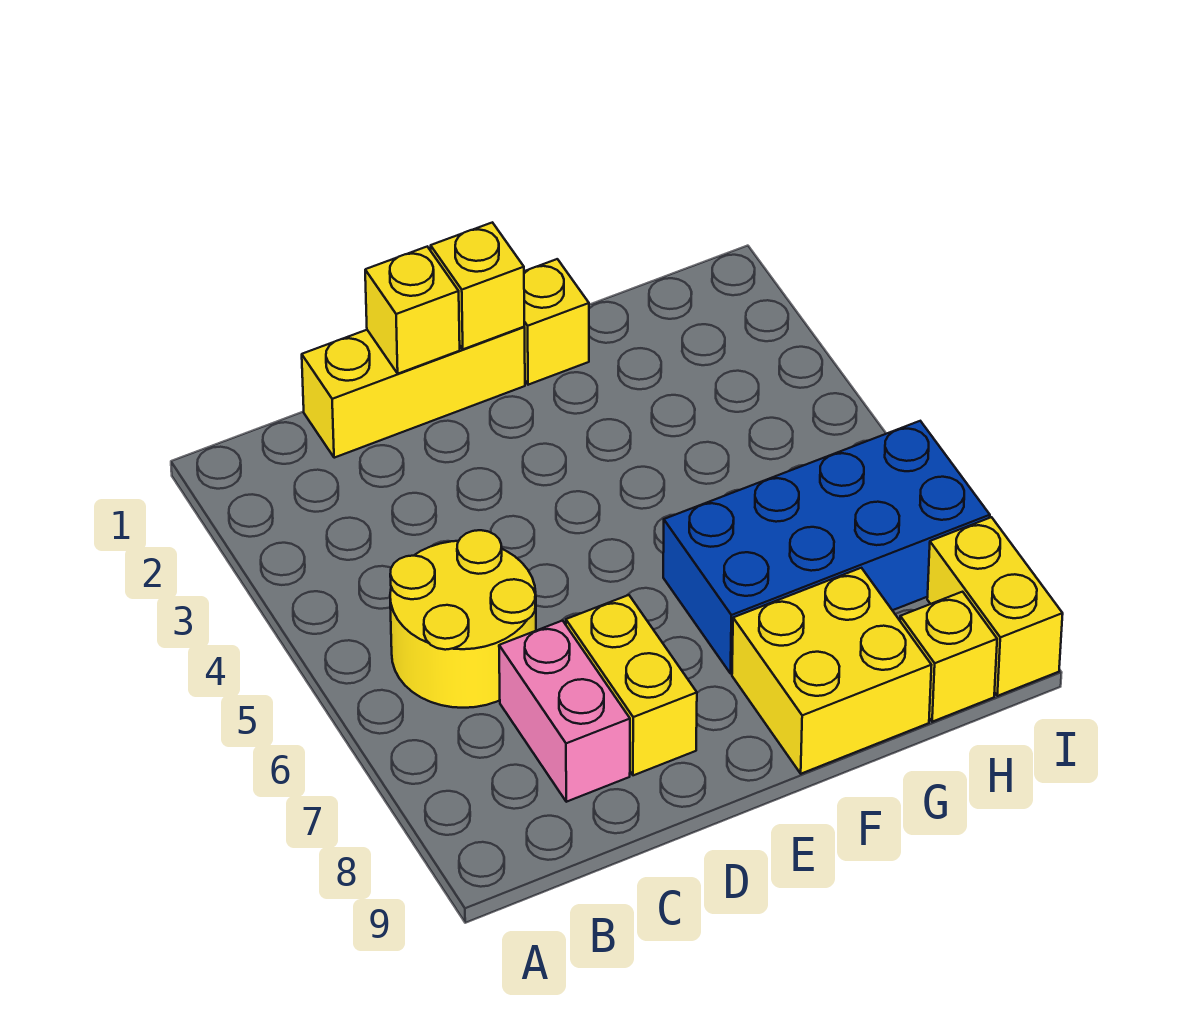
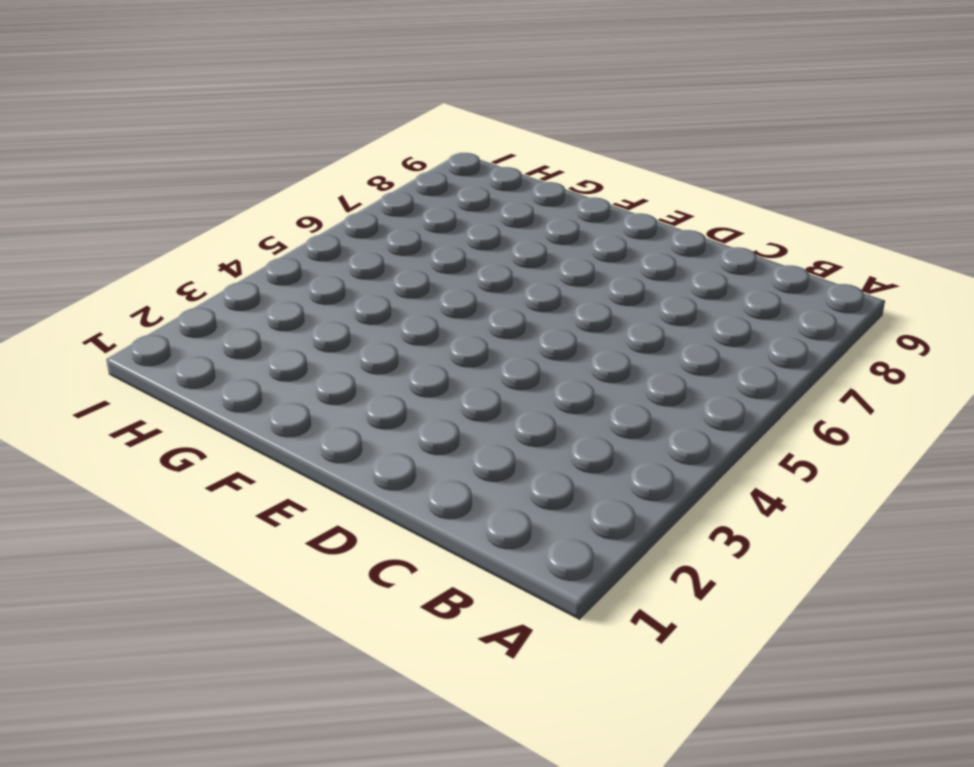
none -> yellow 2x2 round brick [390,530,536,708]
none -> yellow 1x3 brick [302,327,525,458]

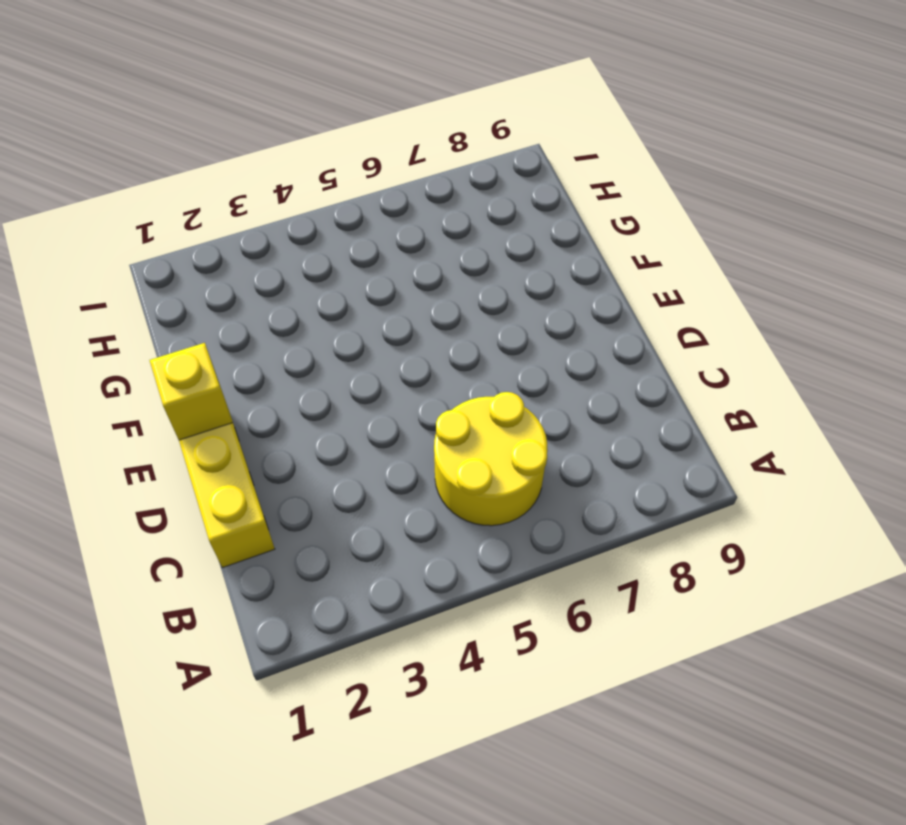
none -> pink 1x2 brick [499,621,630,802]
none -> yellow 1x2 brick [566,595,697,775]

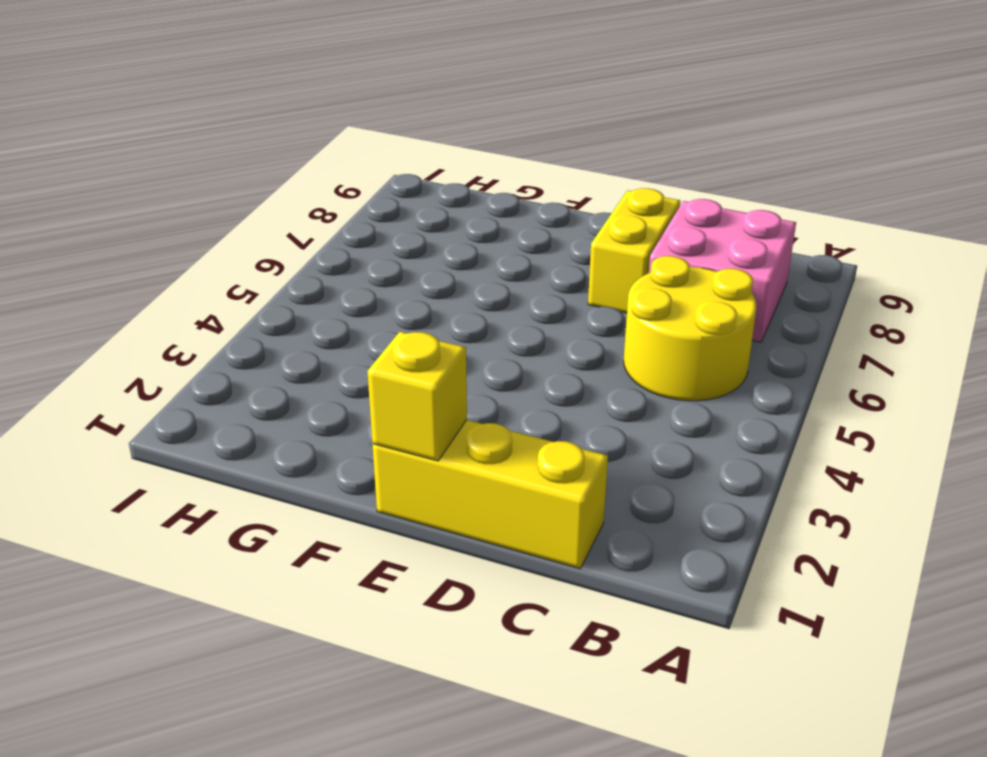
pink 2x2 brick [649,199,796,342] -> pink 1x2 brick [499,621,630,802]
none -> yellow 1x1 brick [524,259,589,385]
none -> blue 2x4 brick [663,421,990,674]

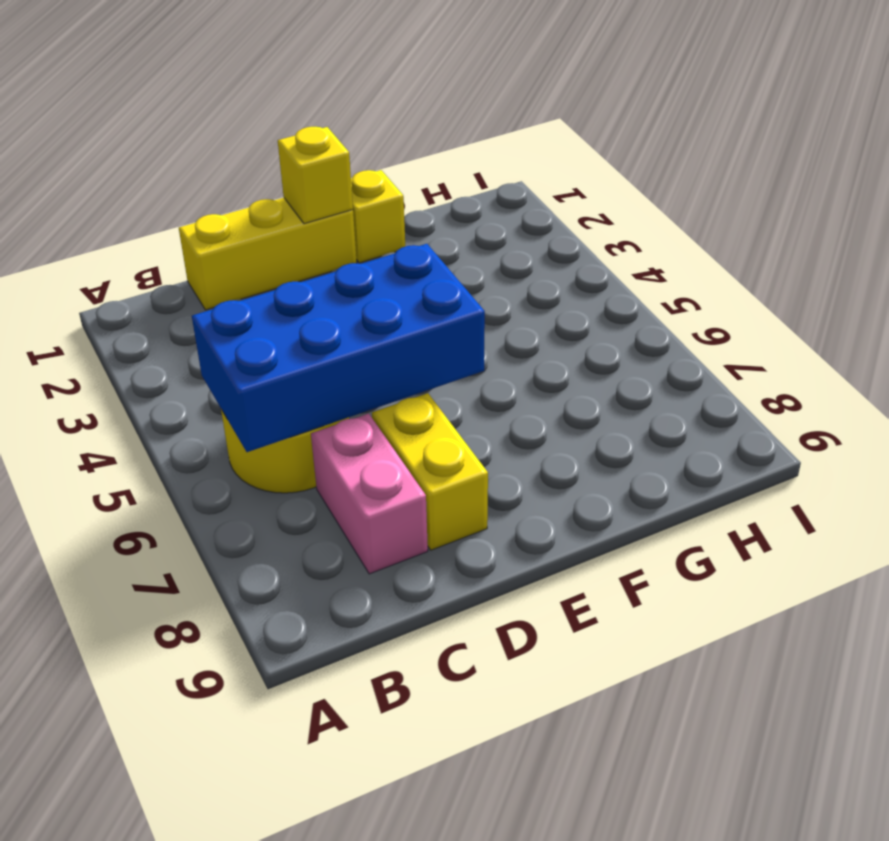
blue 2x4 brick [192,244,485,452] -> blue 2x4 brick moved to [663,421,990,674]
none -> yellow 2x2 brick [732,568,931,774]
none -> yellow 1x1 brick [900,592,997,722]

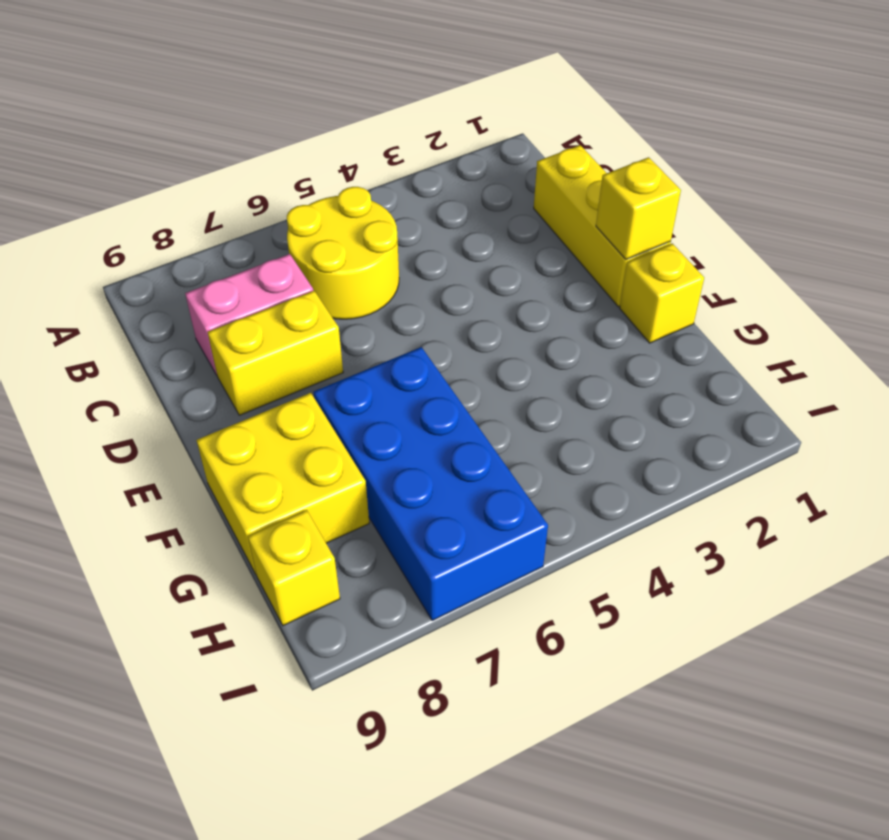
none -> yellow 1x2 brick [927,517,1063,696]
none -> yellow 1x1 brick [365,247,460,374]

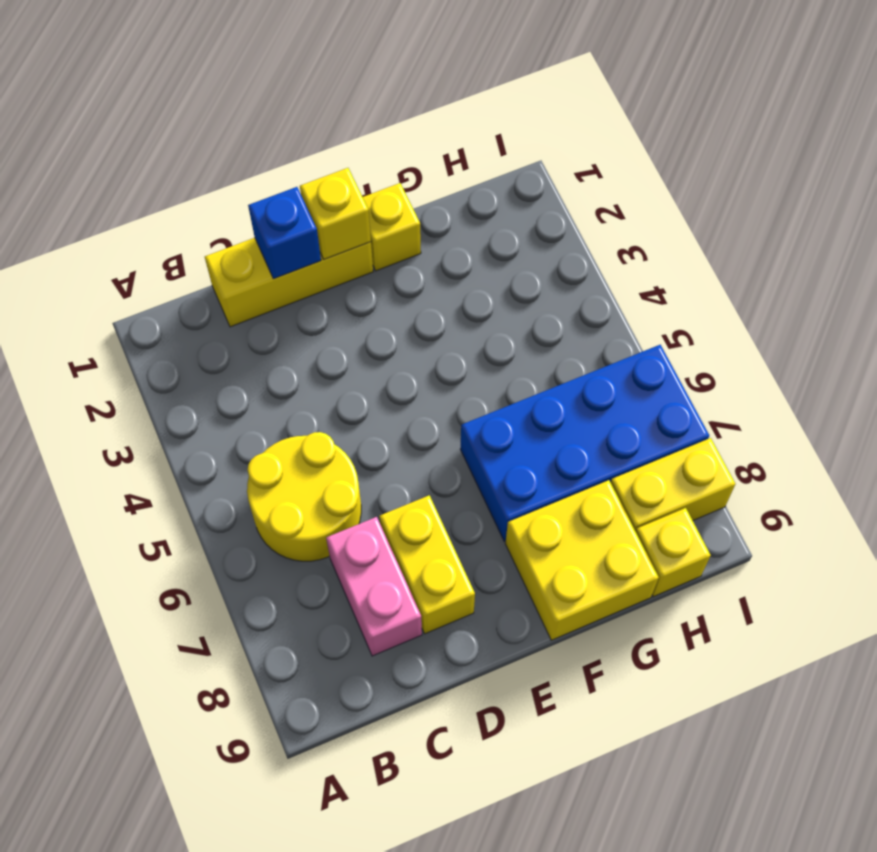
blue 1x1 brick [248,187,321,279] -> yellow 1x1 brick [365,247,460,374]
yellow 1x2 brick [611,438,735,532] -> yellow 1x2 brick turned to [927,517,1063,696]

